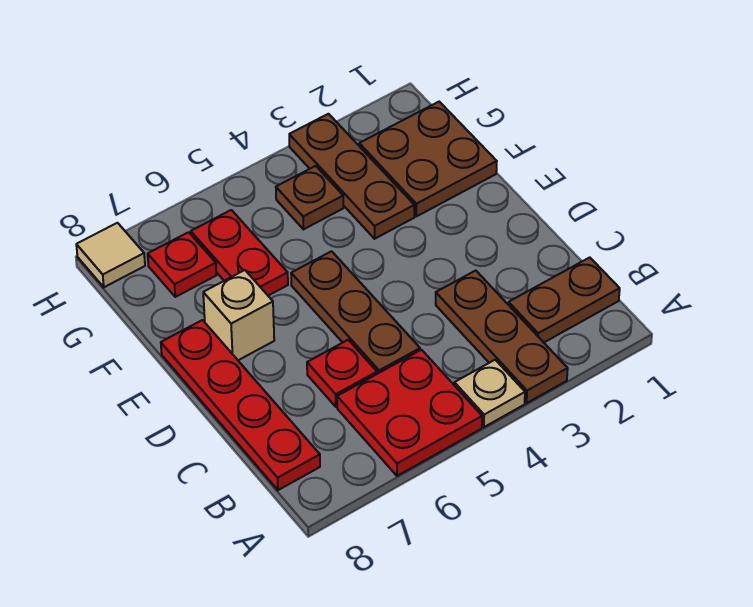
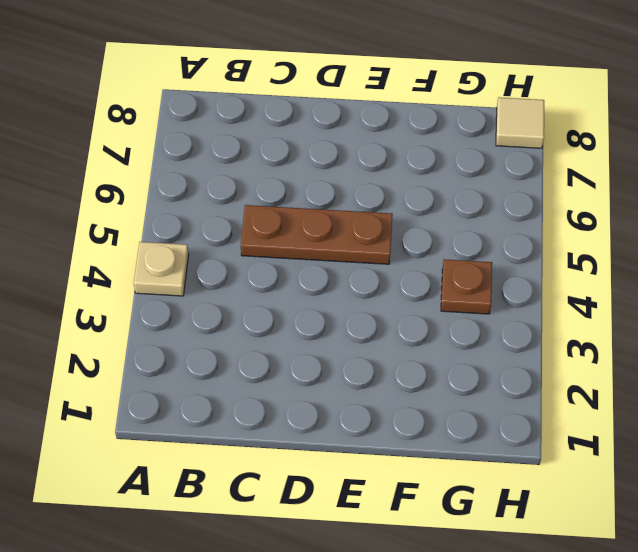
none -> brown 1x3 plate [436,271,568,403]
none -> red 2x2 plate [337,350,482,476]
none -> brown 1x2 plate [508,257,620,342]

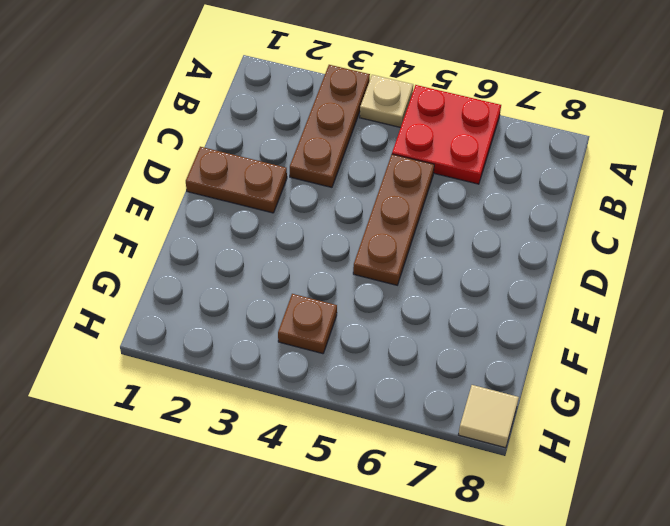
brown 1x2 plate [186,147,287,213] -> brown 1x2 plate moved to [508,257,620,342]
none -> red 1x4 plate [161,320,320,490]
none -> red 1x1 plate [307,340,377,407]
none -> tan 1x1 brick [203,270,274,360]

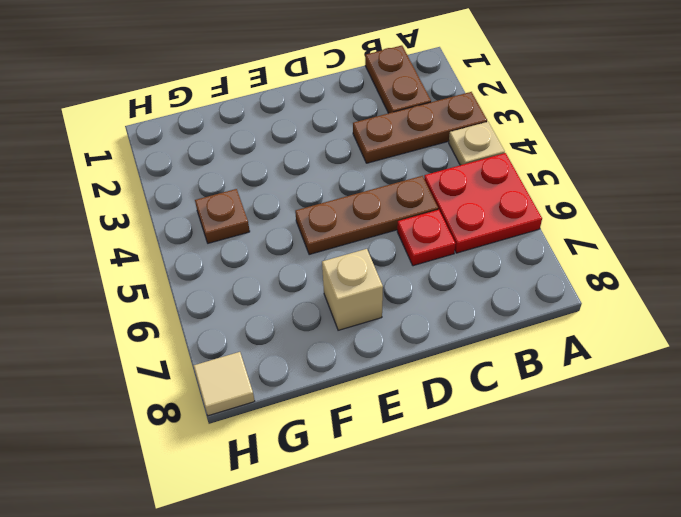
none -> red 1x4 plate [161,320,320,490]
none -> brown 2x2 plate [359,102,497,216]
none -> brown 1x3 plate [289,114,414,239]

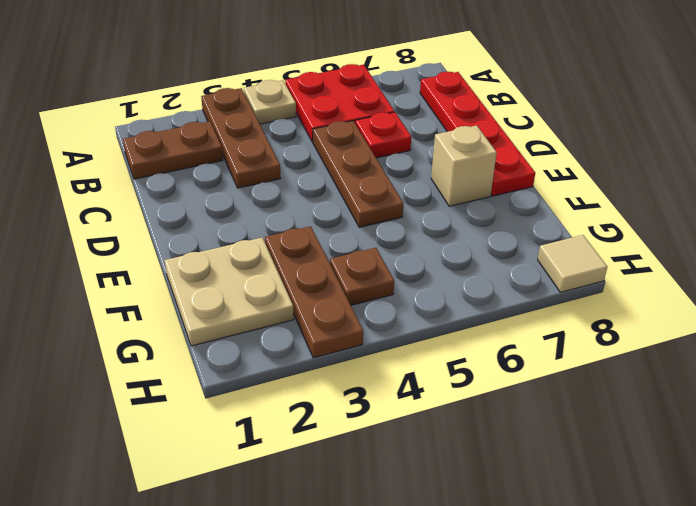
tan 2x2 plate [165,238,294,346] -> brown 2x2 plate [359,102,497,216]
none -> red 1x2 plate [191,210,288,296]
none -> red 1x1 plate [148,232,216,297]

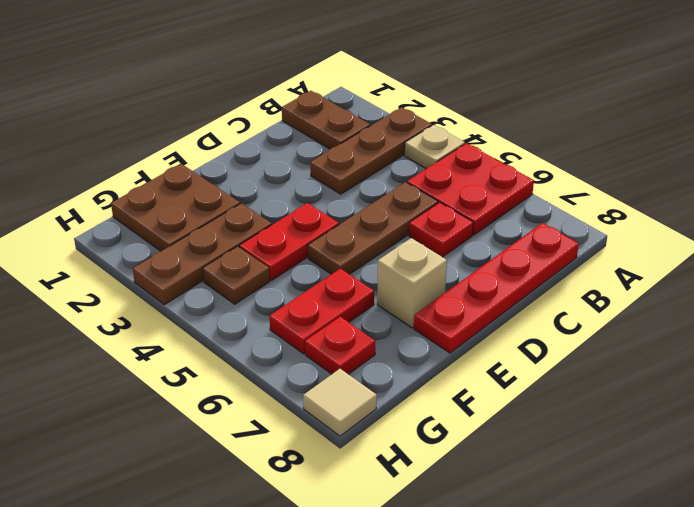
red 1x2 plate [239,203,339,280] -> none

